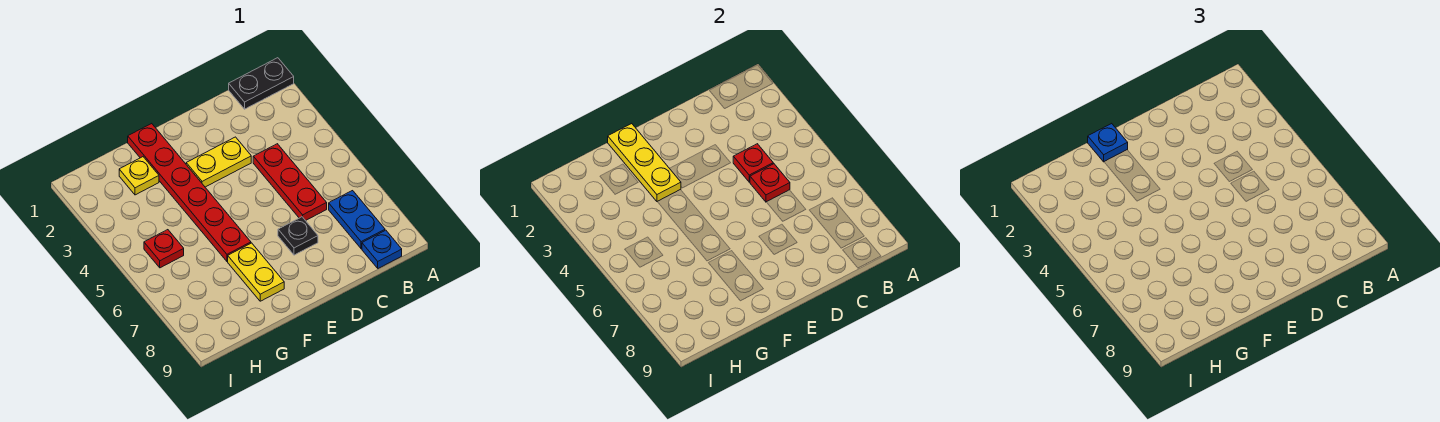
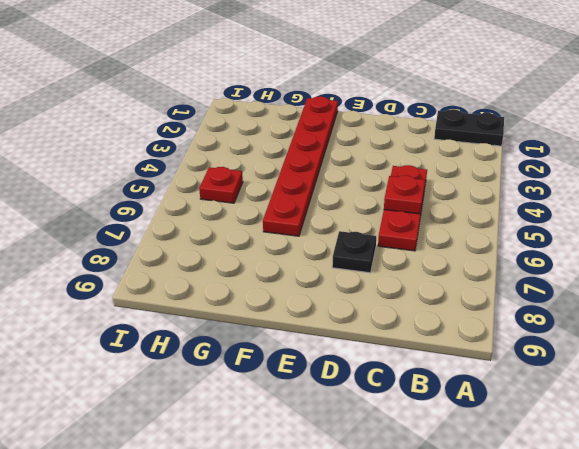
none -> blue 1x2 plate [329,191,385,249]
none -> blue 1x1 plate [362,230,402,268]
none -> yellow 1x2 plate [186,137,251,187]

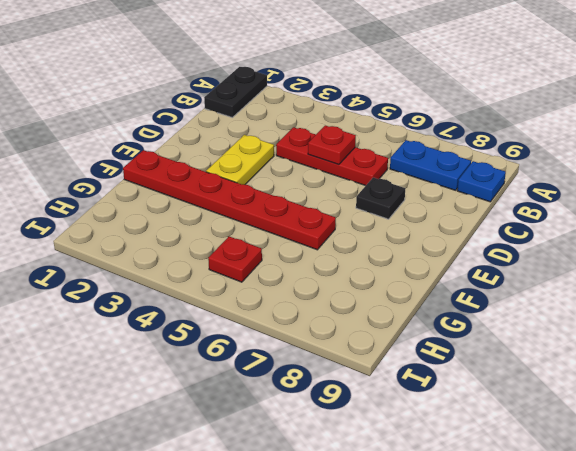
none -> yellow 1x2 plate [228,243,284,301]
none -> yellow 1x1 plate [119,157,159,195]
none -> red 1x1 plate [733,144,773,182]

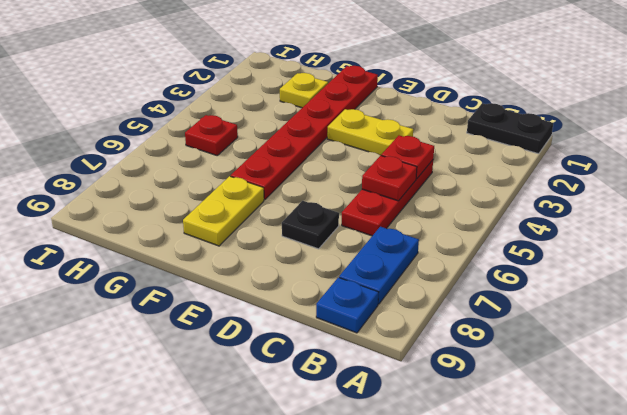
none -> yellow 1x3 plate [608,123,681,202]
none -> blue 1x1 plate [1088,123,1128,162]

